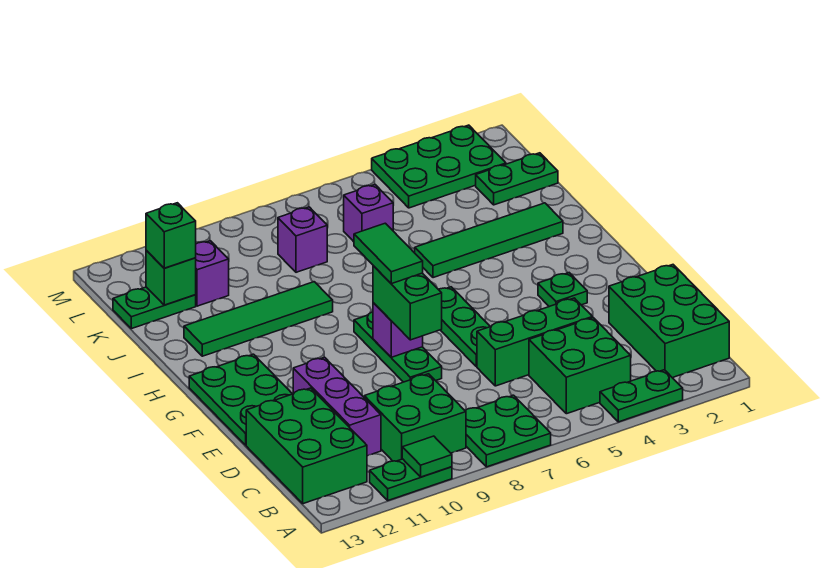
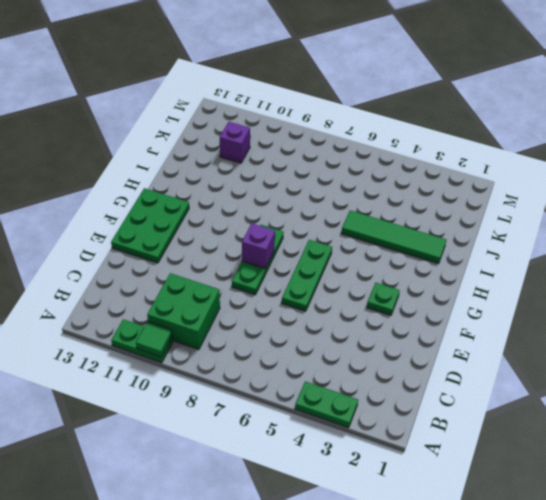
none -> green 2x2 plate [465,395,551,467]
none -> green 2x3 brick [609,265,729,378]
none -> green 2x2 brick [529,318,631,414]

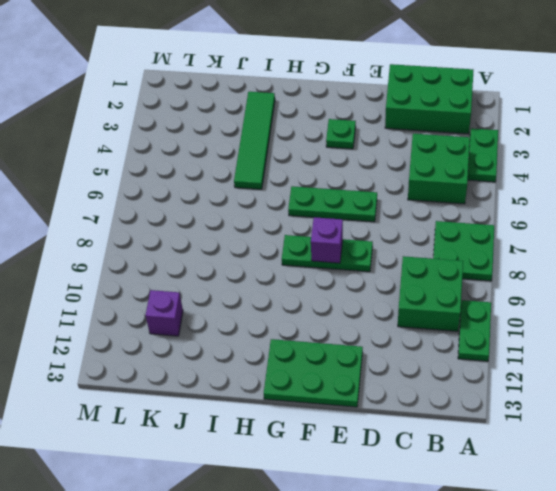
none -> green 2x3 brick [246,388,367,504]
none -> purple 1x3 brick [293,357,381,456]
none -> green 1x3 brick [477,298,593,386]

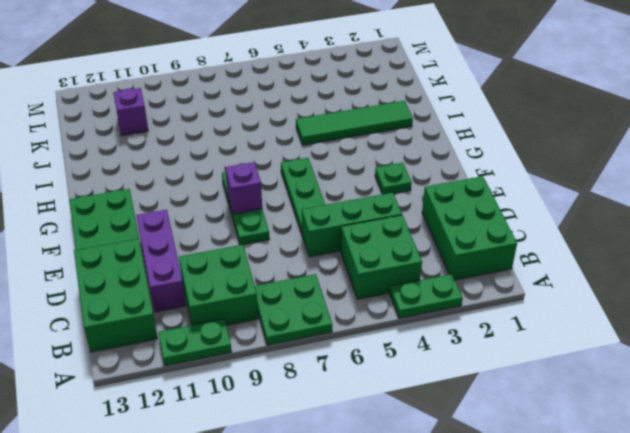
none -> green 1x4 tile [184,282,333,356]
none -> green 1x2 plate [476,153,558,205]
none -> purple 1x1 brick [344,185,393,242]

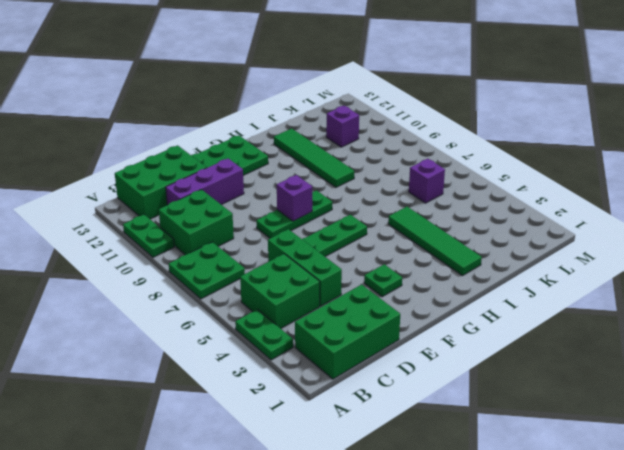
none -> green 1x2 plate [476,153,558,205]
none -> purple 1x1 brick [278,207,327,272]
none -> green 1x2 plate [113,287,196,329]

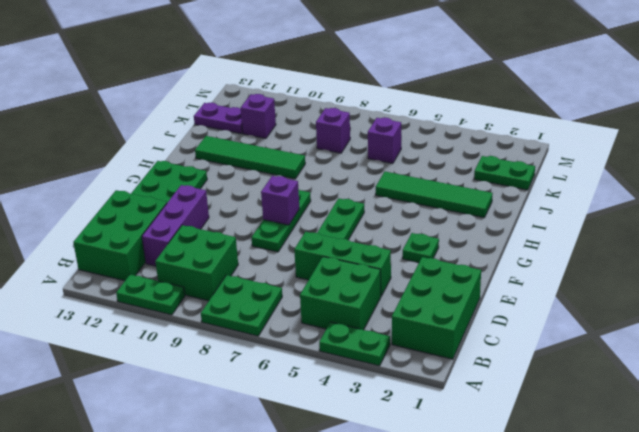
purple 1x2 plate [194,103,243,134] -> green 1x2 plate [113,287,196,329]
none -> green 2x3 plate [372,125,506,208]
none -> green 1x1 tile [402,436,452,477]
none -> green 1x1 brick [146,251,196,305]

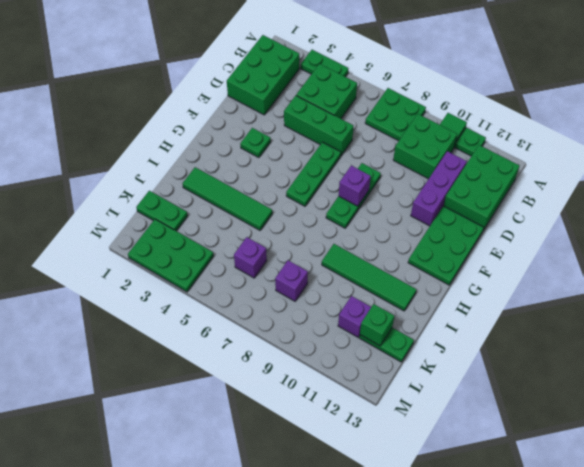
none -> green 1x2 brick [373,266,442,340]
none -> green 1x1 brick [146,203,196,268]
none -> green 1x2 tile [354,223,423,284]

